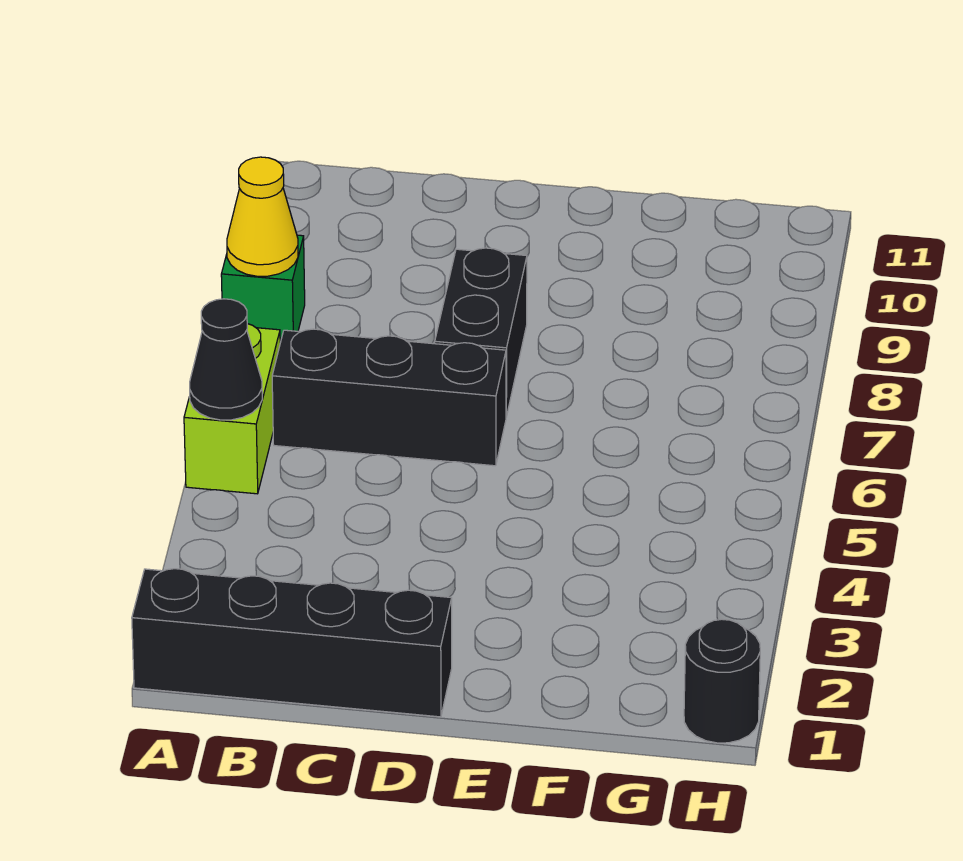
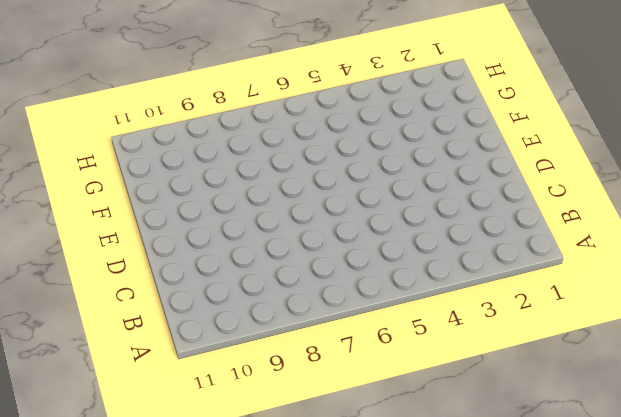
none -> black 1x4 brick [132,569,452,717]
none -> lime 1x2 brick [184,324,280,494]

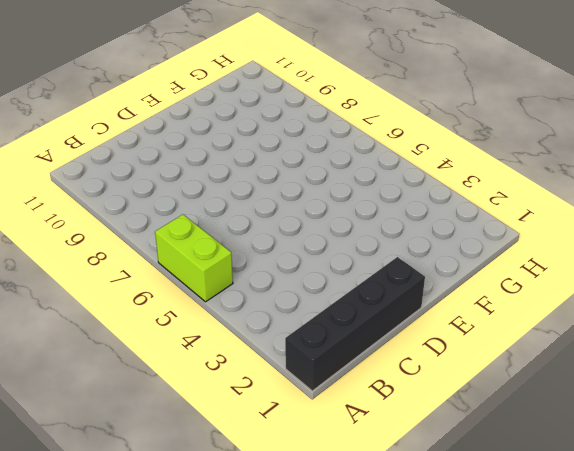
none -> green 1x1 brick [221,235,305,342]
none -> black 1x3 brick [272,329,506,466]

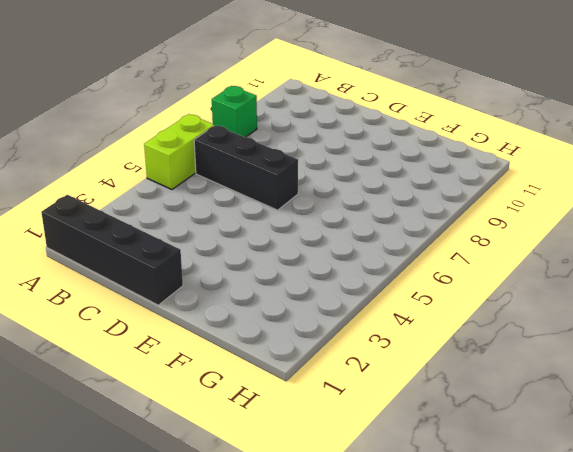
none -> black 1x2 brick [435,248,527,417]
none -> black 1x1 round brick [684,619,760,743]

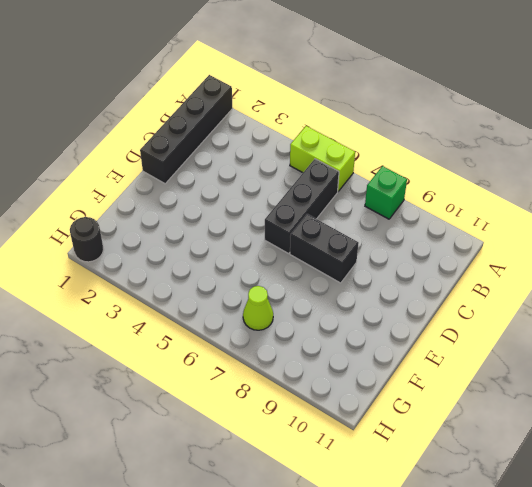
lime 1x1 cone [243,286,273,330] -> none
none -> black 1x1 cone [190,299,262,420]
none -> yellow 1x1 cone [227,157,298,276]

